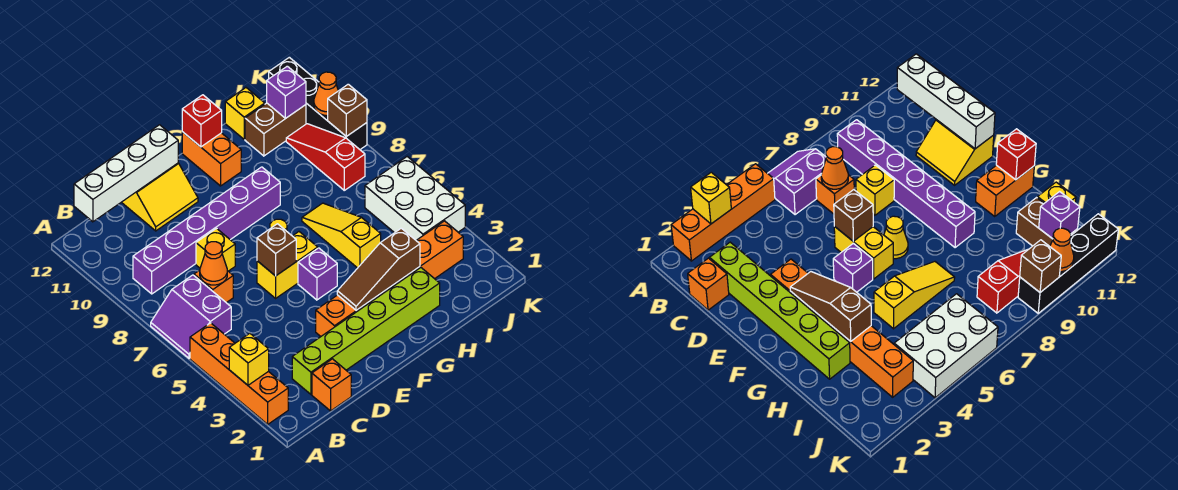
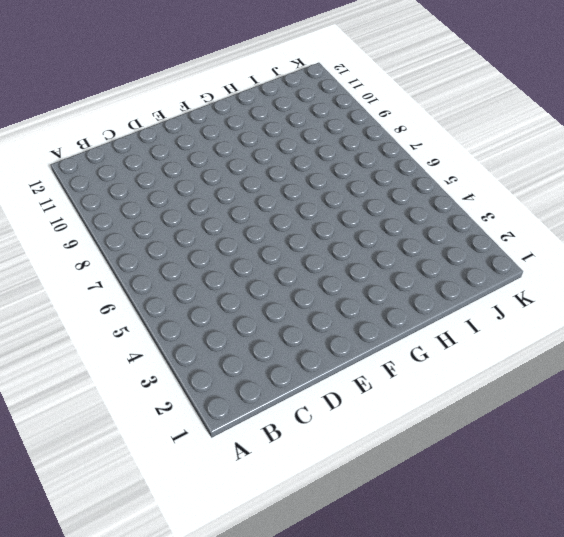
none -> orange 1x4 brick [190,323,288,424]
none -> purple 2x2 slope [151,275,231,358]
none -> purple 1x6 brick [133,167,280,294]

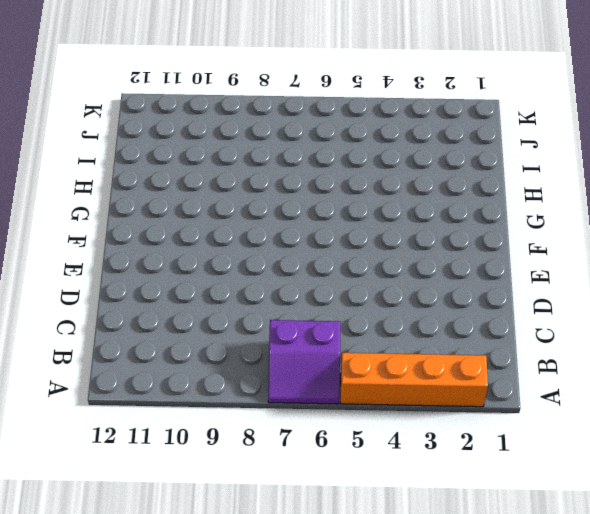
none -> purple 1x6 brick [133,167,280,294]
none -> orange 1x1 brick [312,359,351,411]
none -> lime 1x6 brick [292,268,440,394]

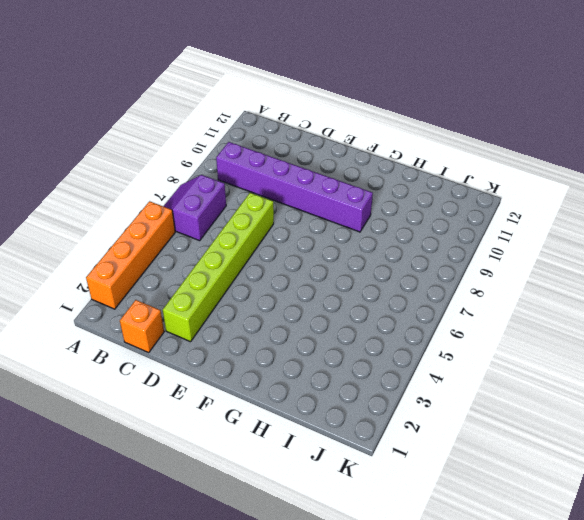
lime 1x6 brick [163,193,274,342] -> lime 1x6 brick turned to [292,268,440,394]
none -> orange 1x1 brick [194,270,233,303]
none -> yellow 1x1 brick [196,229,235,271]
none -> yellow 2x2 slope [122,163,198,231]

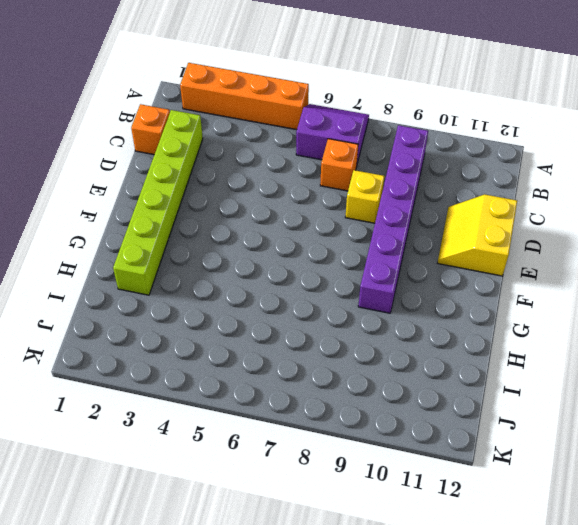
none -> orange 1x6 brick [316,221,463,336]
none -> yellow 1x2 brick [257,232,318,298]
none -> purple 1x1 brick [298,248,337,300]

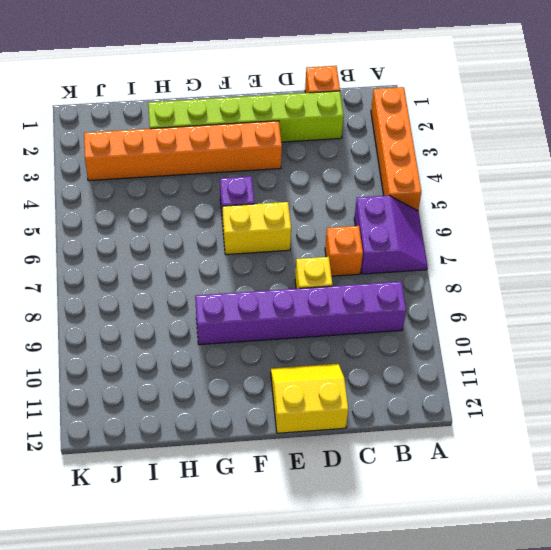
none -> yellow 1x1 cone [884,216,908,259]
none -> orange 1x2 brick [182,132,241,186]
none -> yellow 1x3 slope [302,203,381,268]

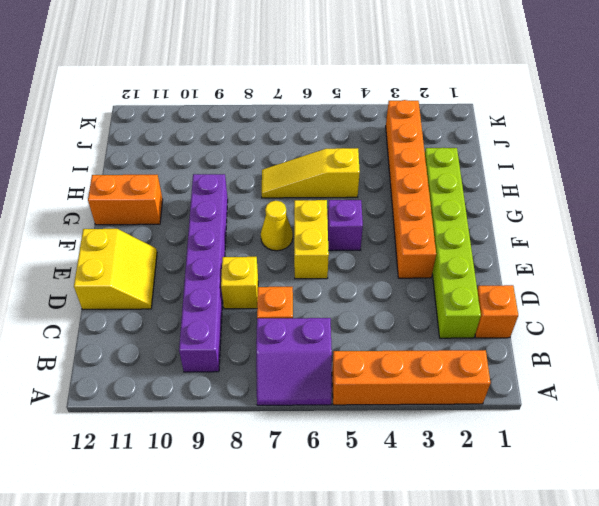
none -> brown 1x2 brick [245,103,306,156]
none -> yellow 1x1 brick [225,88,265,139]
none -> white 2x3 brick [365,157,465,240]

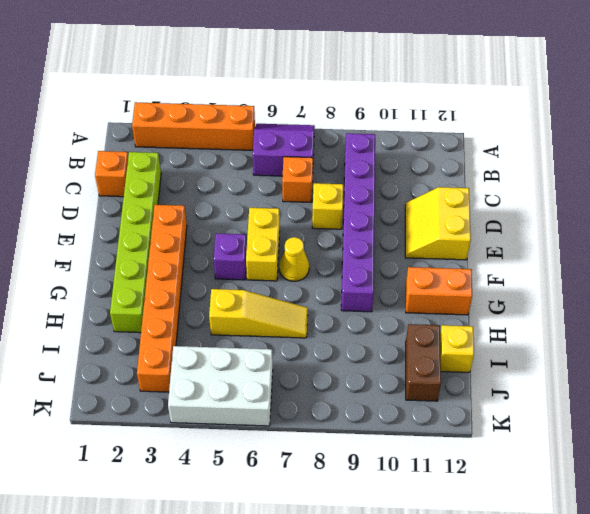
none -> red 1x3 slope [286,124,365,190]
none -> black 1x4 brick [269,57,367,149]
none -> yellow 1x1 brick [229,333,269,385]

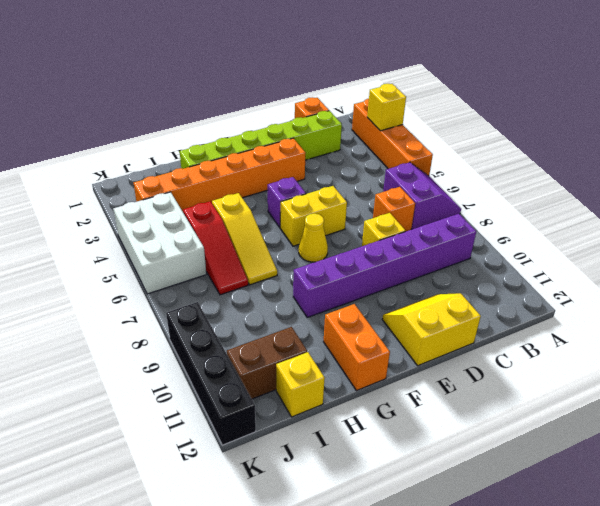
red 1x3 slope [183,201,248,295] -> red 1x3 slope moved to [286,124,365,190]
none -> white 1x4 brick [74,125,178,222]
none -> orange 1x1 cone [200,242,227,285]
none -> brown 1x1 brick [257,224,296,276]

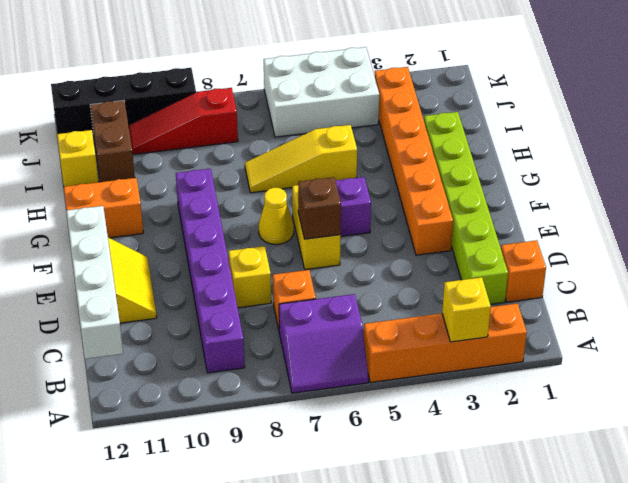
none -> orange 1x1 cone [200,242,227,285]
none -> brown 1x3 slope [337,228,420,310]
none -> red 1x1 brick [182,95,222,147]

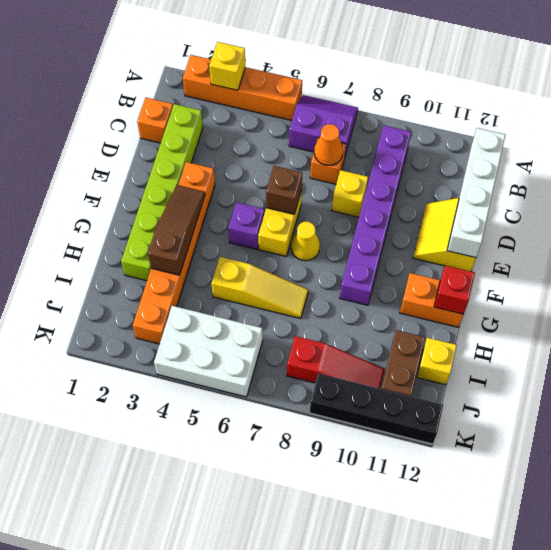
none -> purple 1x1 brick [267,66,306,119]
none -> brown 1x1 brick [328,84,367,136]
none -> orange 1x1 cone [314,72,338,116]

